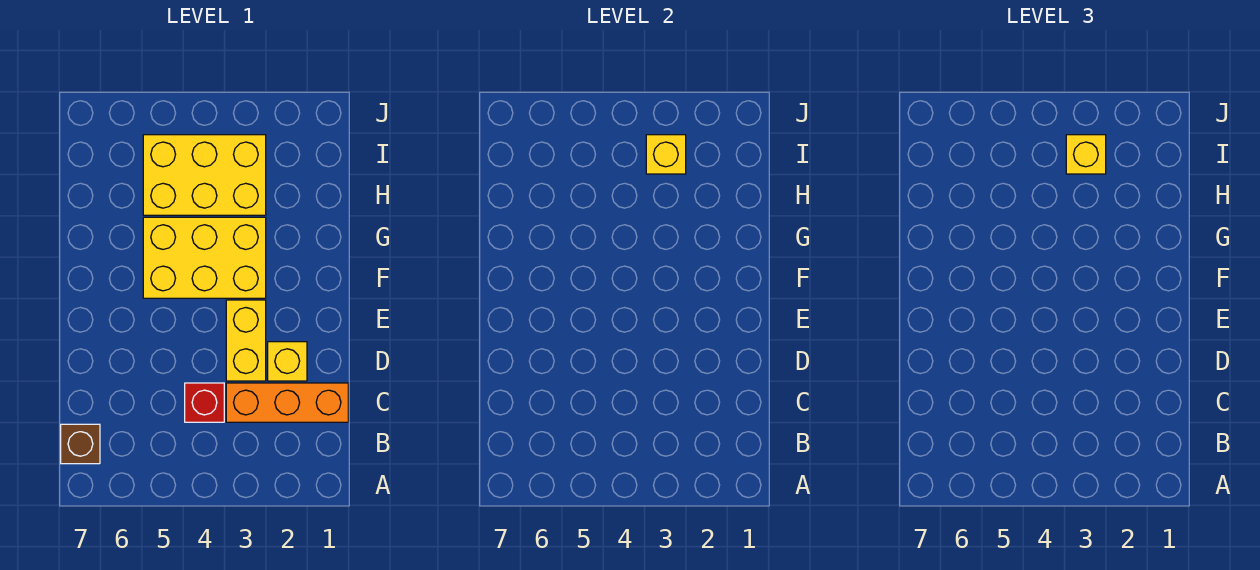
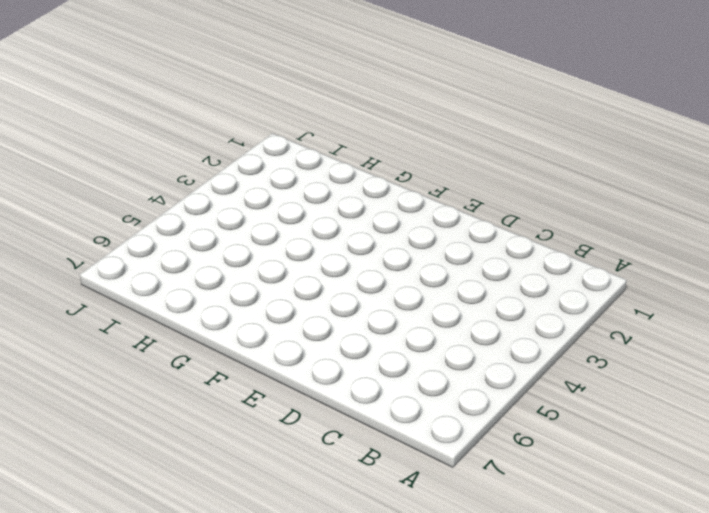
none -> brown 1x1 brick [61,424,100,464]
none -> orange 1x3 brick [226,383,348,422]

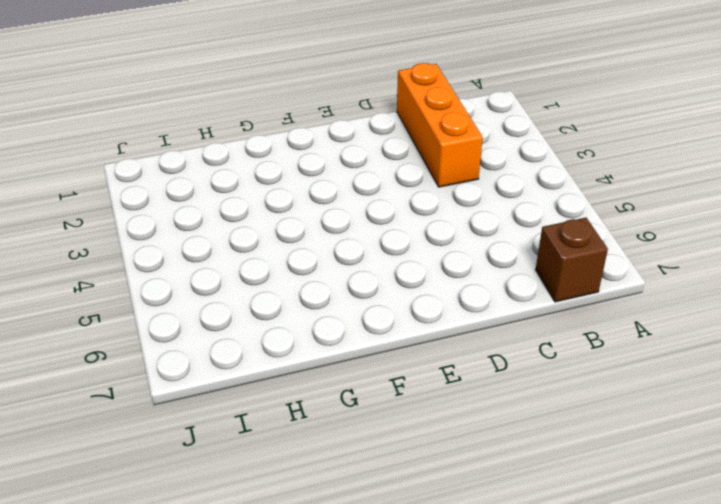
none -> red 1x1 brick [185,383,224,422]
none -> yellow 1x1 brick [268,342,307,381]

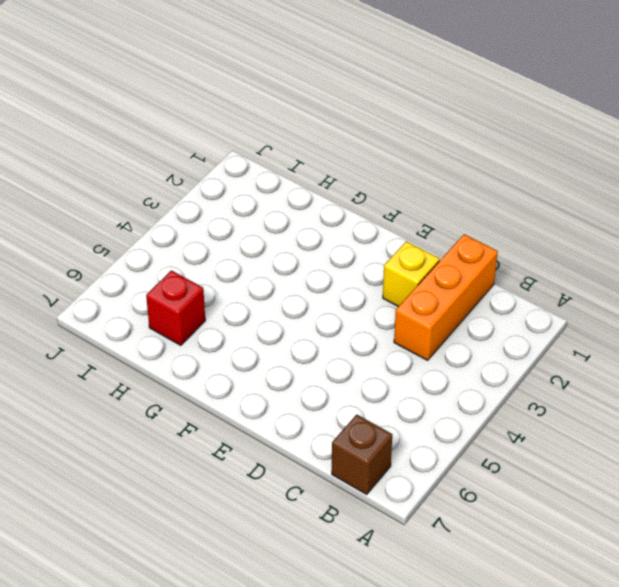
red 1x1 brick [146,270,205,345] -> red 1x1 brick moved to [185,383,224,422]
none -> yellow 1x2 brick [226,300,266,381]
none -> yellow 2x3 brick [143,217,266,298]

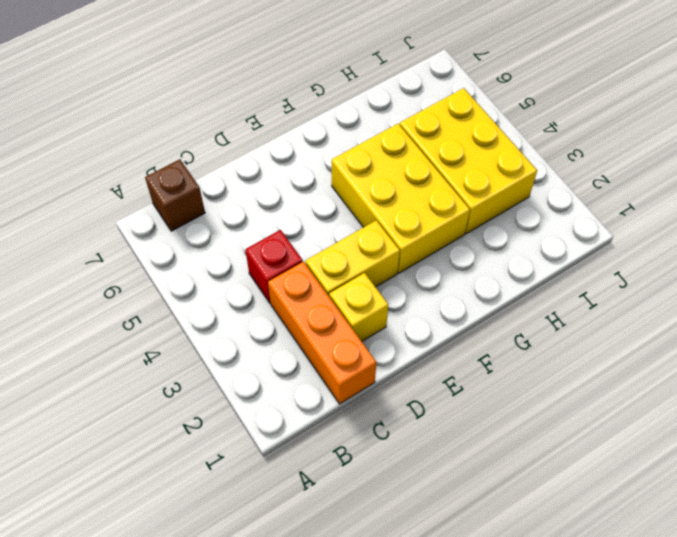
none -> yellow 1x1 brick [646,135,686,174]
none -> yellow 1x1 brick [1066,135,1106,174]

